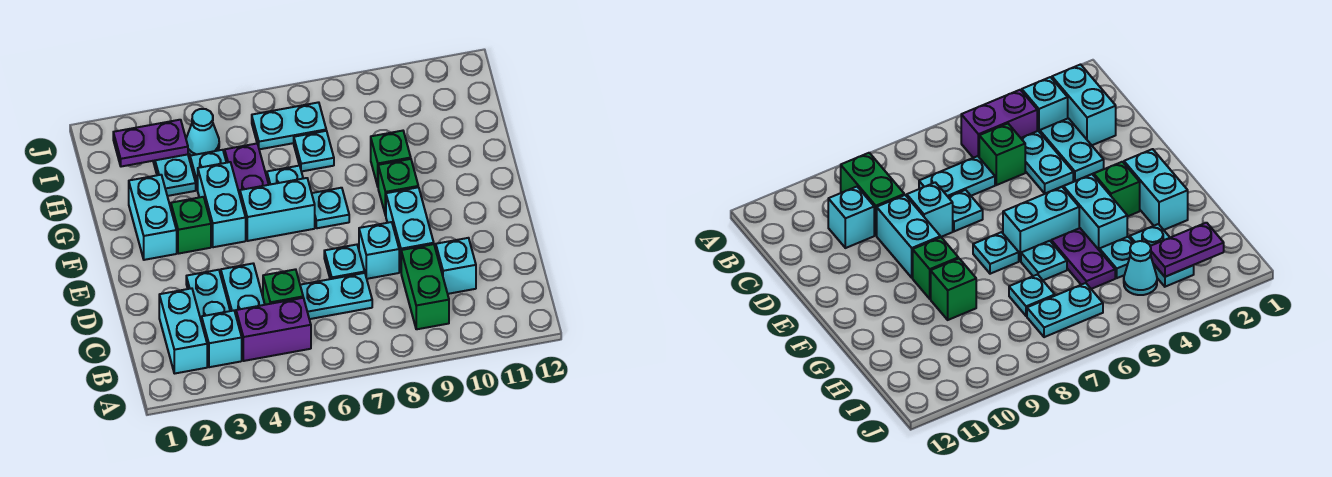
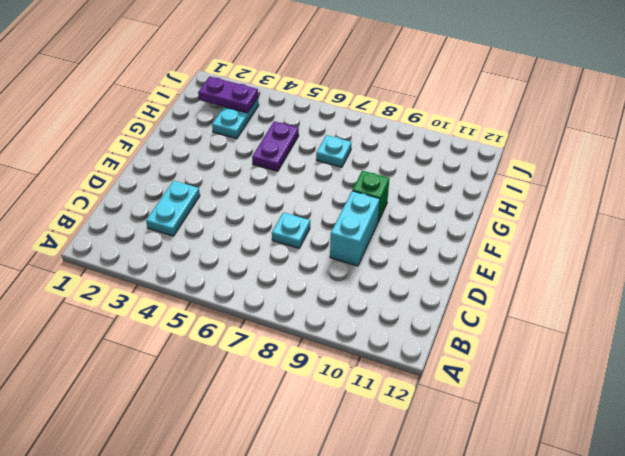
none -> cyan 1x2 brick [159,288,207,374]
none -> cyan 1x1 brick [202,311,242,367]
none -> purple 1x2 brick [236,298,311,361]

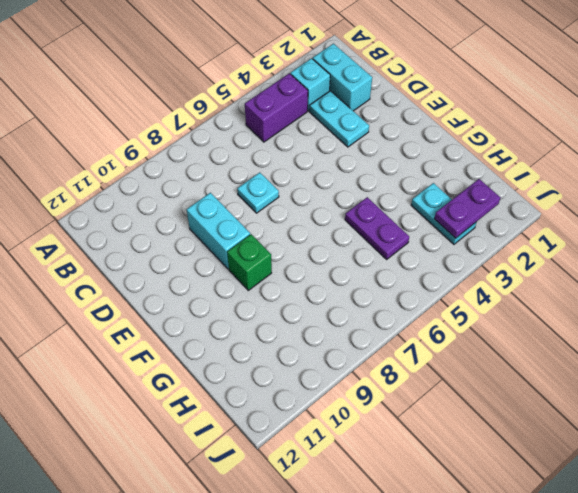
none -> green 1x2 brick [401,244,449,329]
none -> cyan 1x2 plate [221,264,265,314]
none -> green 1x1 brick [263,269,303,305]

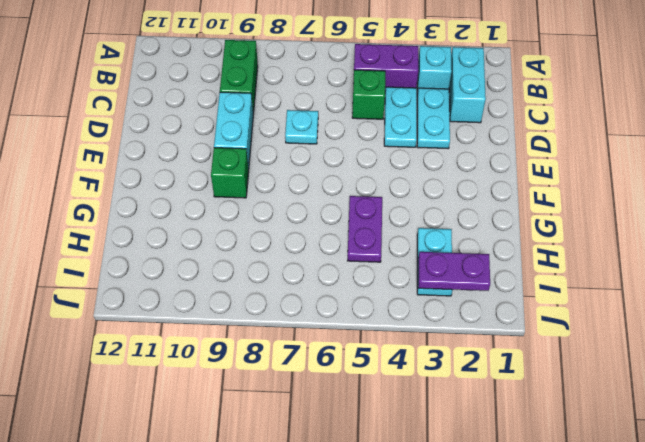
none -> cyan 1x2 plate [300,273,372,319]
none -> cyan 1x1 brick [436,238,476,294]
none -> cyan 1x1 brick [359,222,399,279]

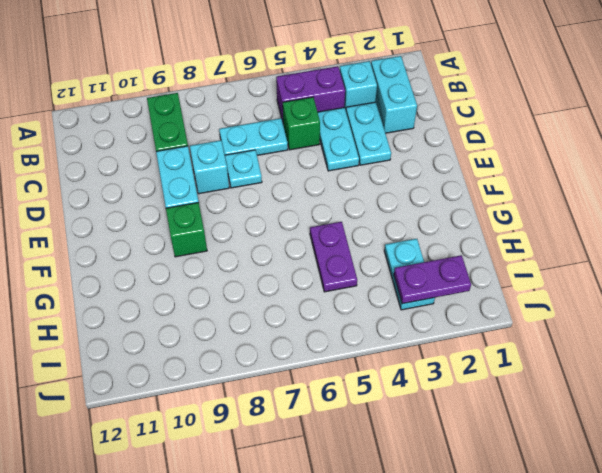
none -> cyan 1x1 brick [436,238,476,294]
none -> cyan 1x2 brick [129,175,177,260]
none -> green 1x1 brick [171,197,211,254]

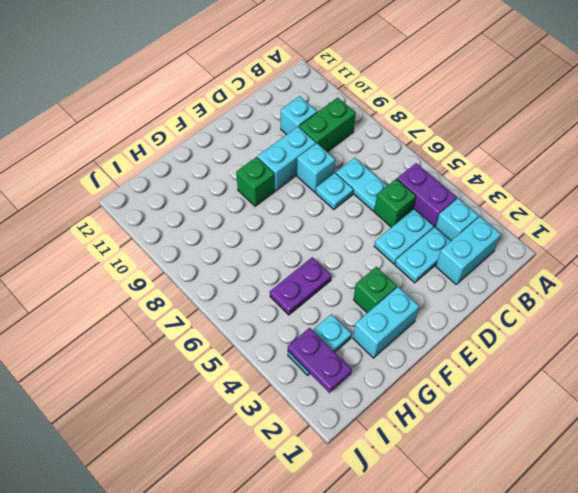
none -> cyan 1x2 brick [197,162,246,247]
none -> cyan 1x2 brick [240,178,315,241]
none -> cyan 1x1 plate [312,188,349,228]

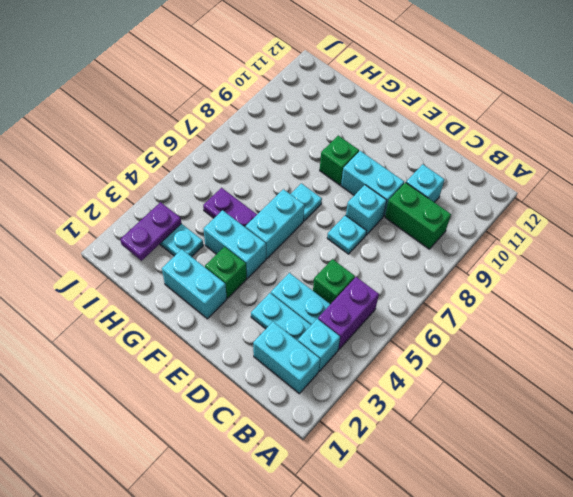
none -> cyan 1x2 plate [300,273,372,319]
none -> cyan 1x1 plate [267,166,303,185]
none -> green 1x1 brick [371,131,411,186]

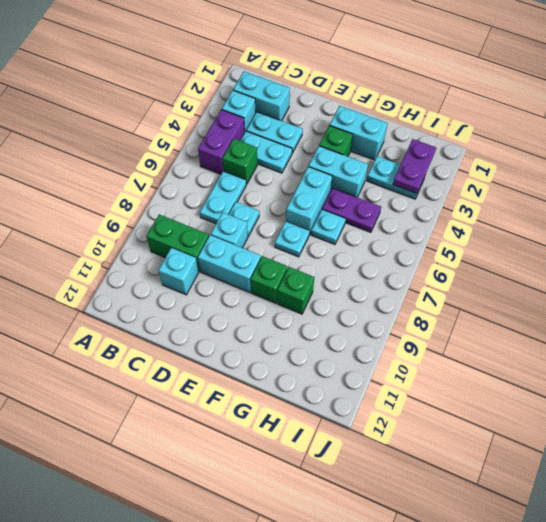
none -> cyan 1x1 plate [190,150,226,190]
none -> cyan 1x1 plate [294,131,334,172]
none -> cyan 1x1 cone [186,109,219,155]

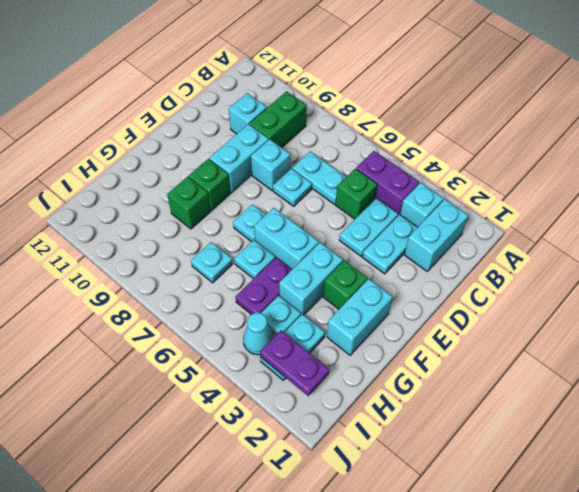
none -> cyan 1x2 plate [252,102,326,149]

